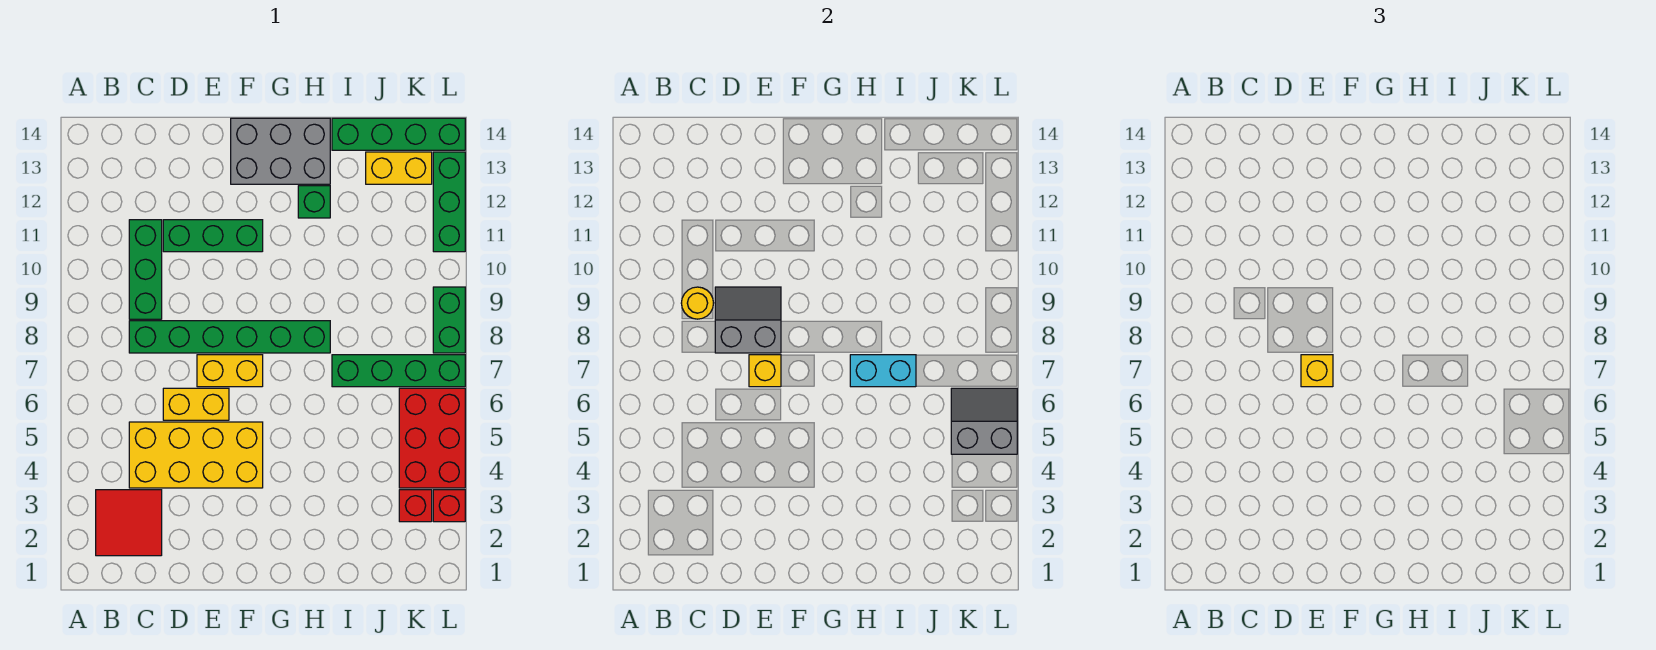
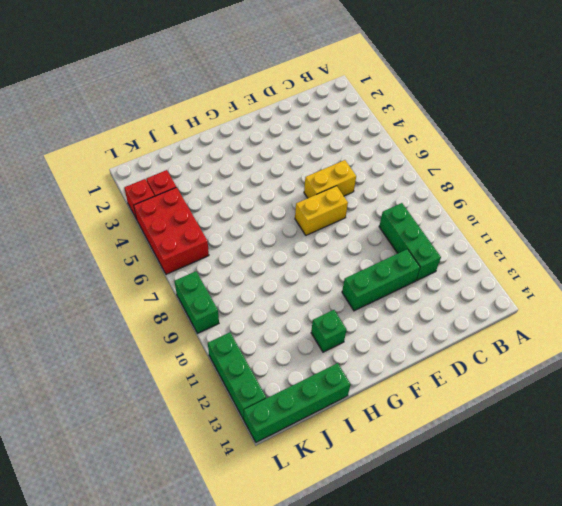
none -> red 2x2 tile [96,490,162,556]
none -> yellow 2x4 brick [129,422,263,488]
none -> green 1x6 brick [129,321,330,353]

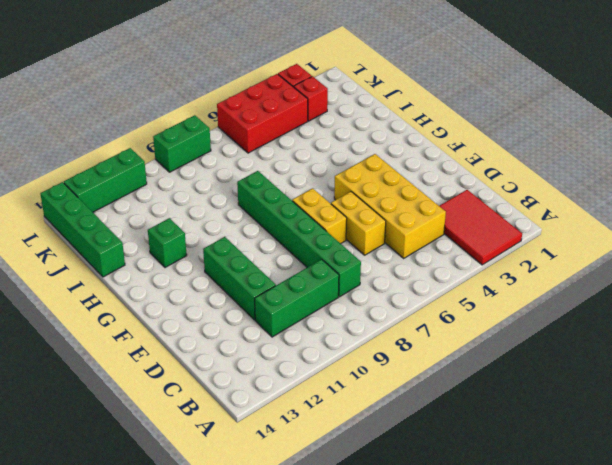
red 2x3 tile [440,190,522,265] -> red 2x2 tile [96,490,162,556]
none -> grey 2x3 brick [231,118,330,184]
none -> green 1x4 brick [332,355,465,387]
none -> yellow 1x2 brick [366,152,432,184]

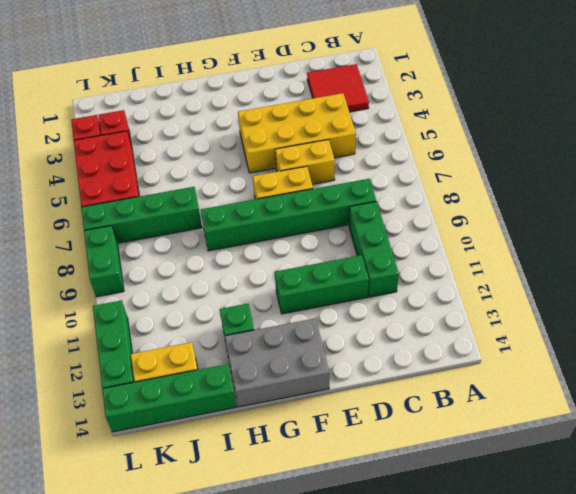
none -> yellow 1x1 round brick [681,287,713,319]
none -> grey 2x2 slope [715,287,781,353]
none -> yellow 1x1 brick [749,355,781,387]

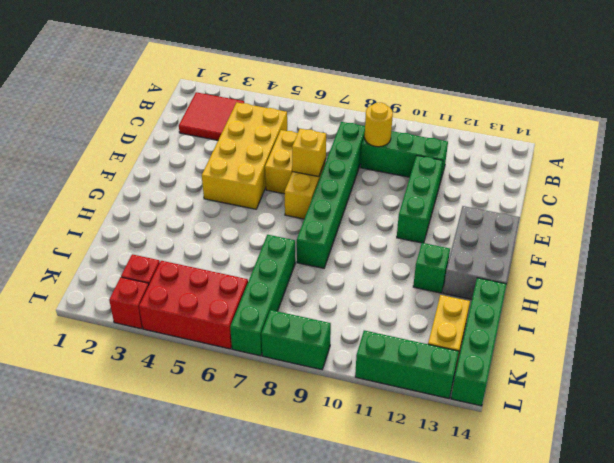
none -> grey 2x2 slope [715,287,781,353]
none -> cyan 1x2 brick [850,355,916,387]
none -> grey 2x2 slope [951,388,1017,454]

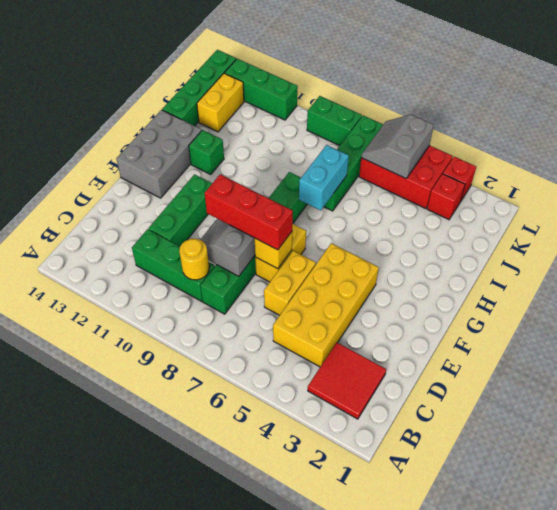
red 1x3 brick [205,174,293,250] -> yellow 1x1 brick [1301,355,1333,387]

